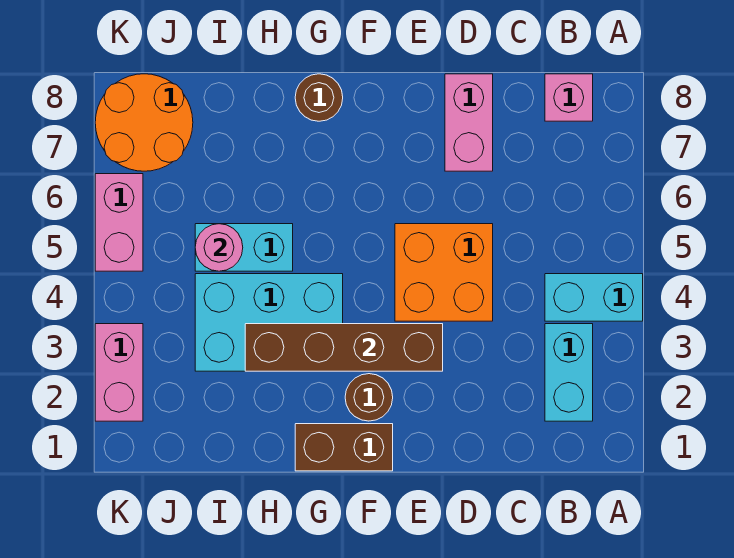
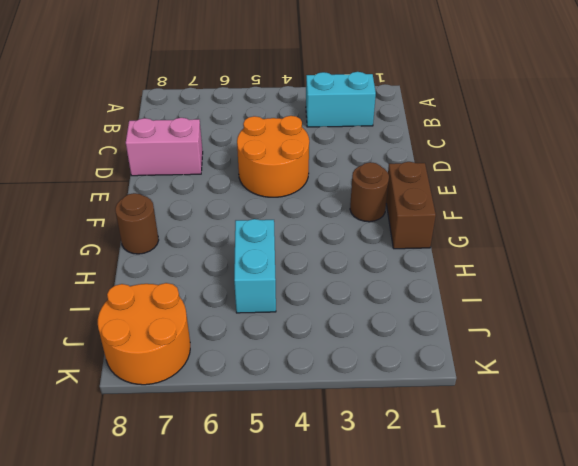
orange 2x2 round brick [237,116,309,197] -> orange 2x2 brick [395,224,493,321]
none -> cyan 1x2 brick [545,274,643,321]
none -> pink 1x1 brick [545,74,593,121]
none -> cyan 2x3 brick [195,274,343,371]

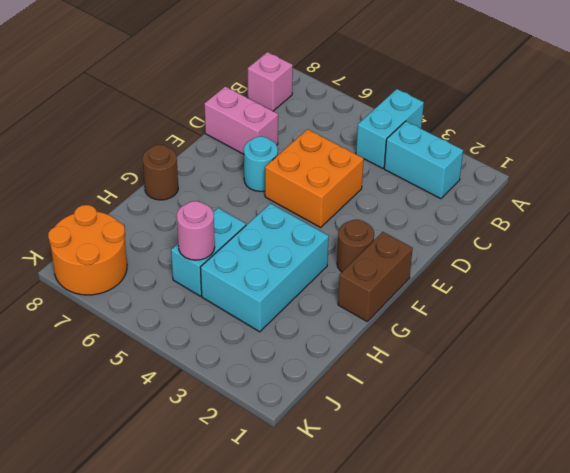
cyan 1x1 round brick [244,137,278,192] -> none
none -> pink 1x2 brick [95,324,143,421]
none -> pink 1x2 brick [95,174,143,271]
none -> brown 1x4 brick [245,324,443,371]

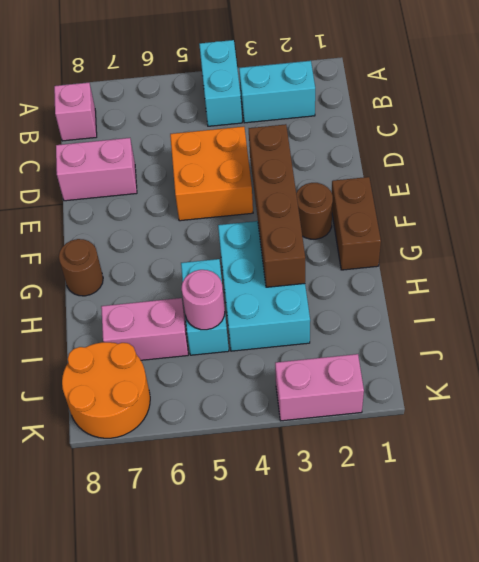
pink 1x2 brick [101,298,188,360] -> pink 1x2 brick moved to [95,174,143,271]

